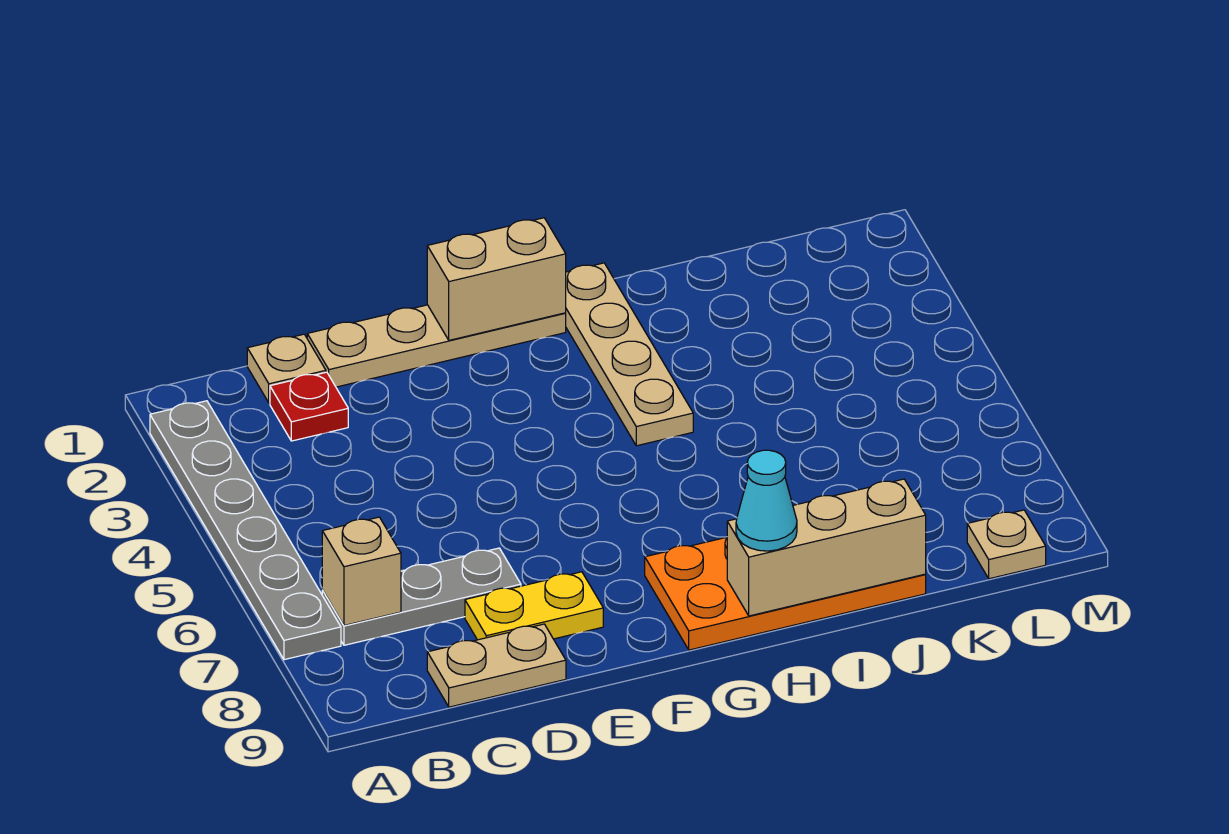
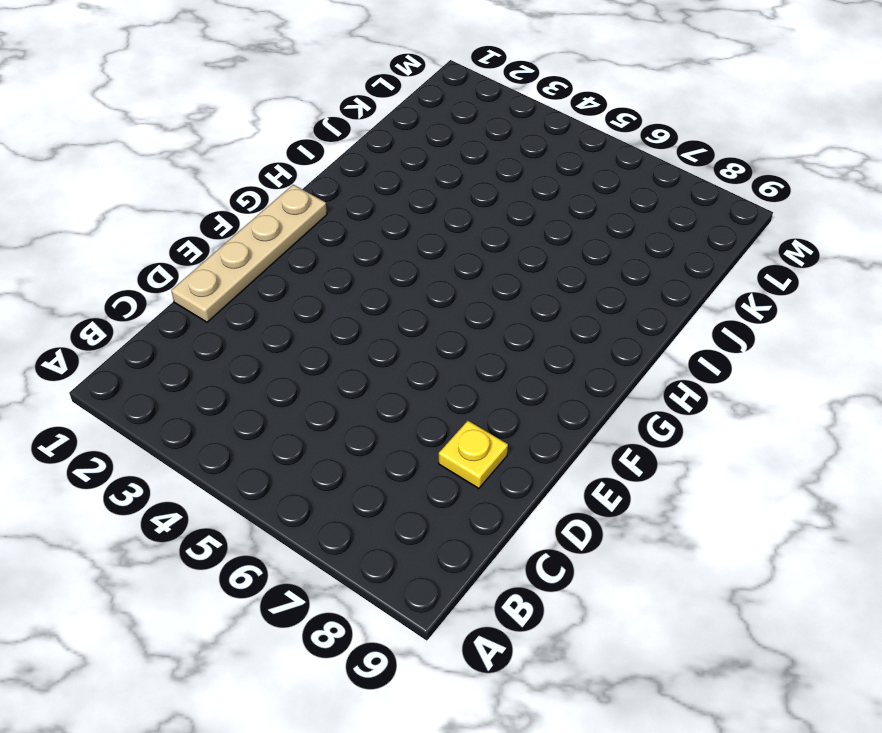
yellow 1x1 plate [439,421,508,489] -> yellow 1x2 plate [465,572,603,640]
none -> grey 1x6 plate [150,401,341,660]
none -> grey 1x3 plate [322,548,521,645]
none -> tan 1x1 plate [247,334,326,403]

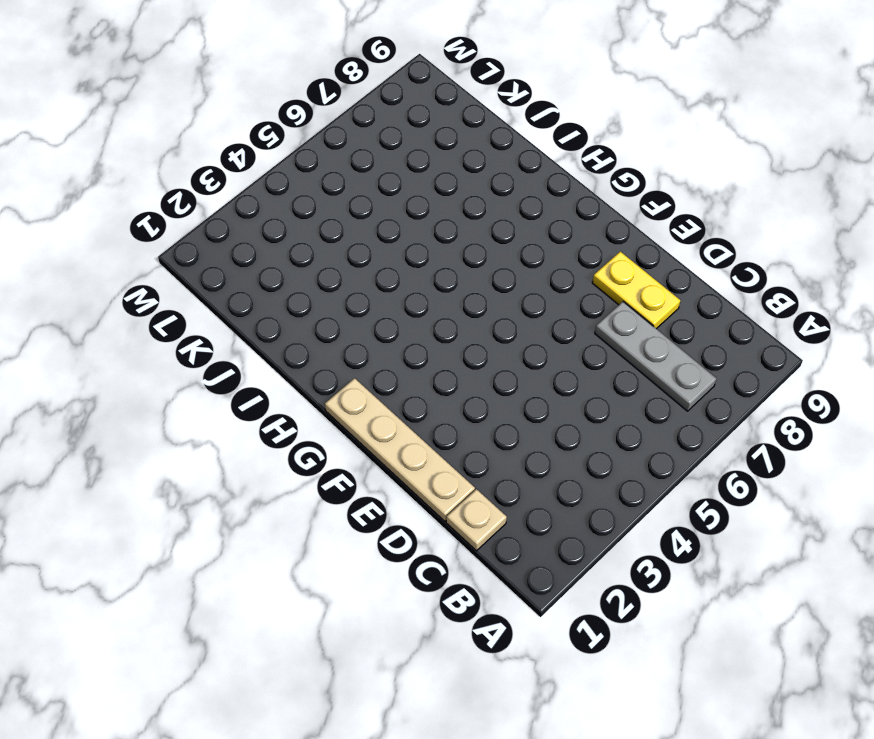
none -> grey 1x6 plate [150,401,341,660]
none -> red 1x1 plate [270,372,348,441]
none -> tan 1x2 plate [427,624,566,707]

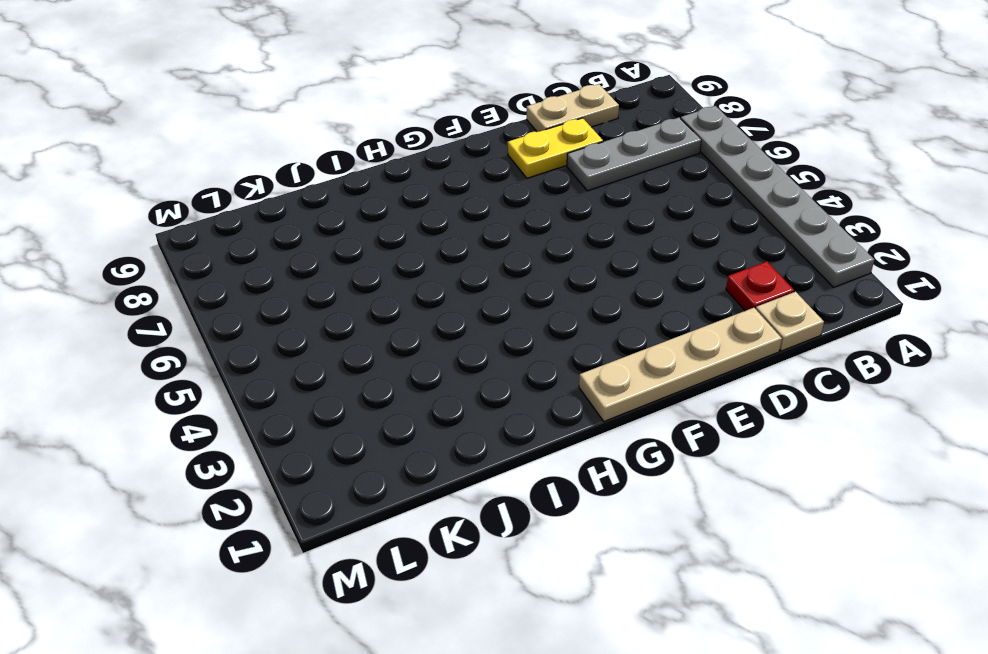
none -> orange 2x4 plate [645,537,926,650]
none -> tan 1x4 plate [566,263,693,446]
none -> tan 1x1 plate [967,510,1046,579]

